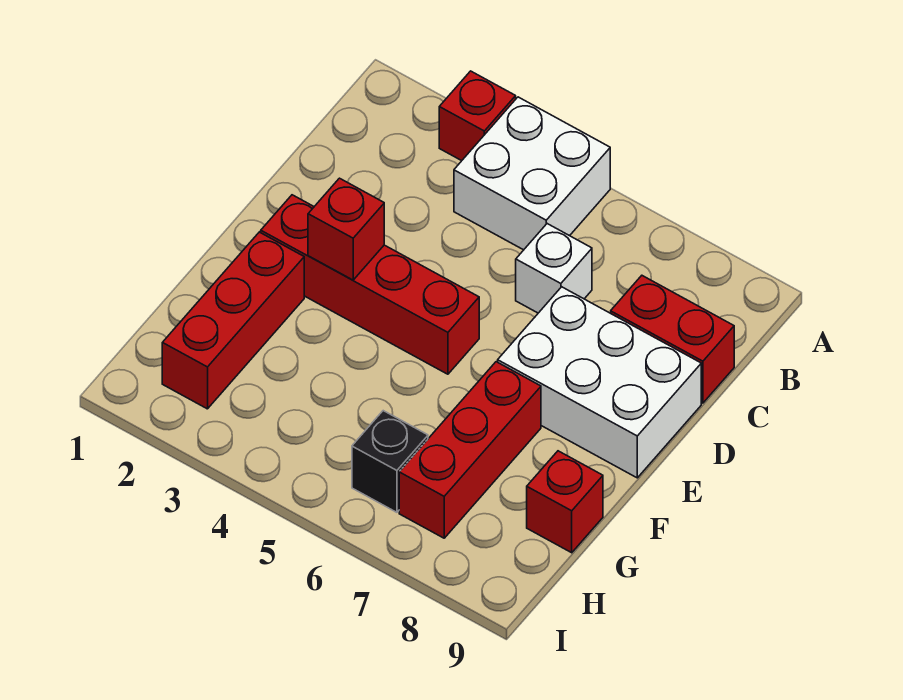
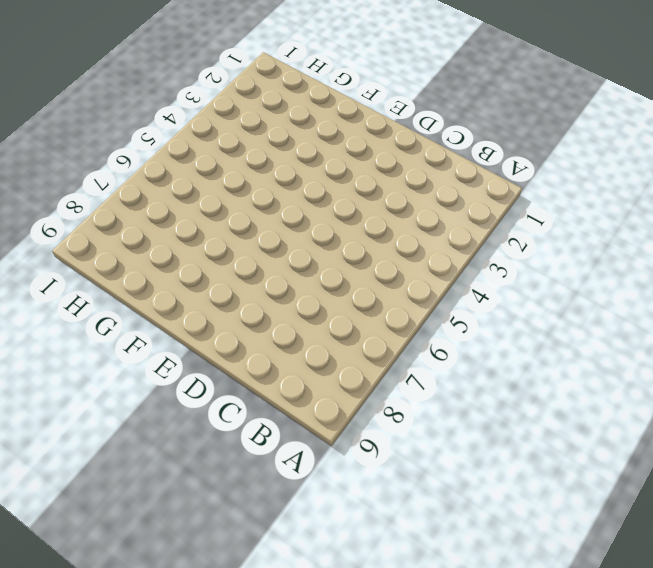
none -> red 1x1 brick [439,71,516,161]
none -> white 2x2 brick [454,97,610,250]

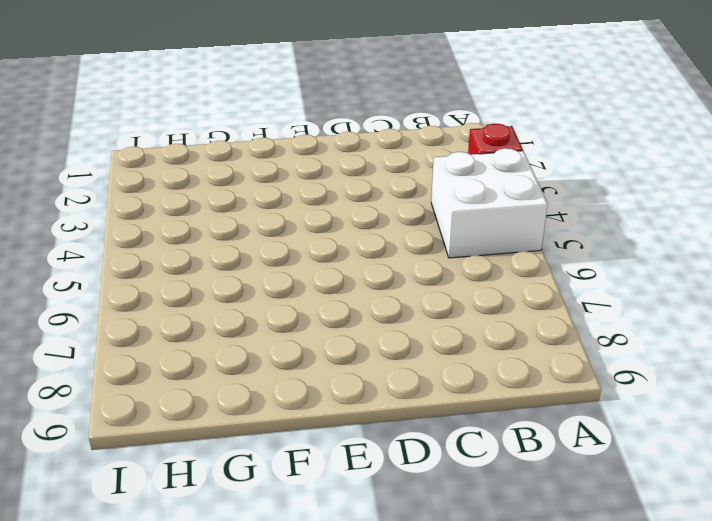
none -> white 1x1 brick [516,224,592,313]
none -> red 1x2 brick [611,276,734,403]

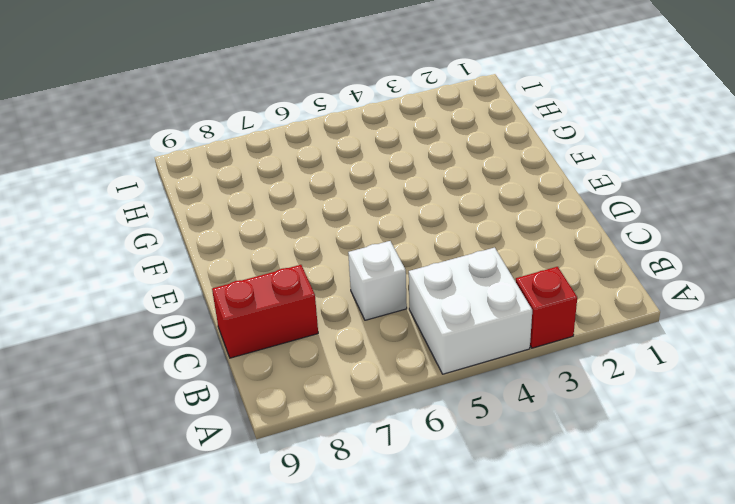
none -> white 2x3 brick [498,287,701,478]
none -> red 1x4 brick [261,195,479,374]

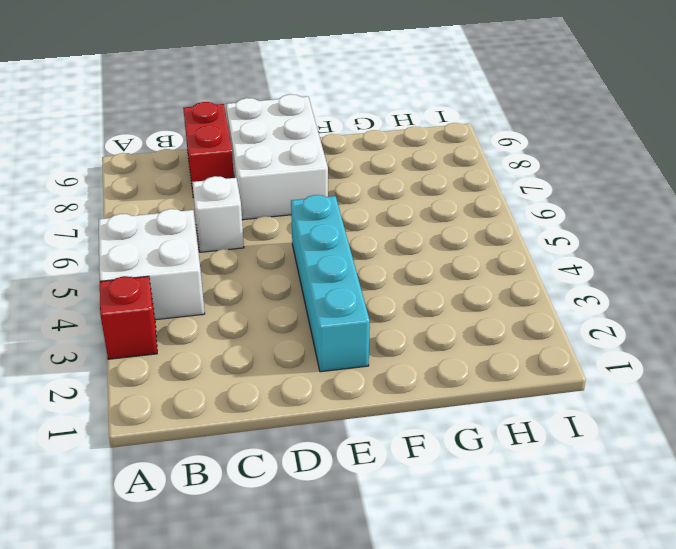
cyan 1x4 brick [291,195,370,372] -> red 1x4 brick [261,195,479,374]
none -> red 1x3 brick [162,232,304,409]
none -> red 1x3 brick [399,362,541,538]

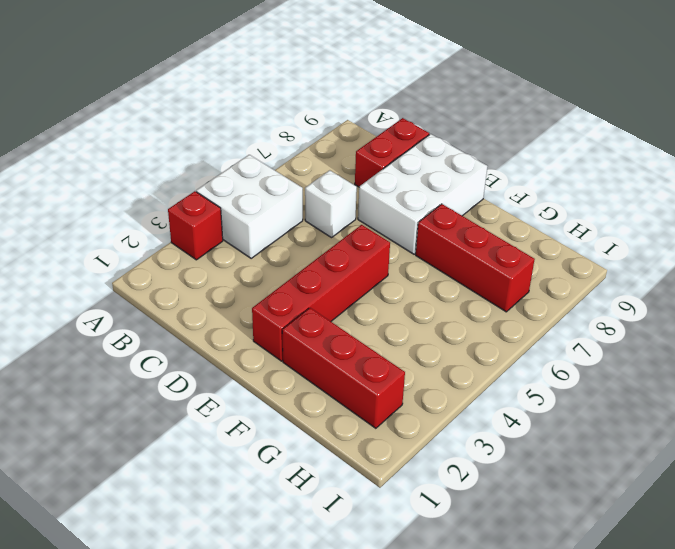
none -> red 1x1 brick [527,451,603,553]
none -> black 1x1 brick [352,411,428,512]

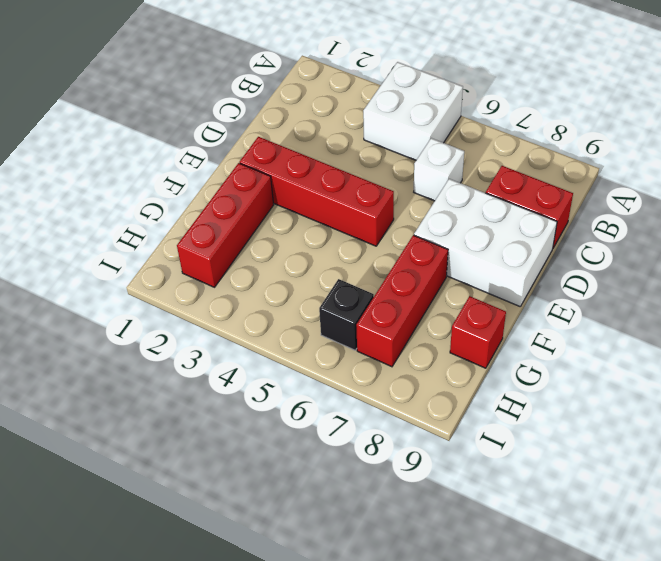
none -> red 1x1 brick [439,71,516,161]
none -> red 1x1 brick [308,178,384,280]

